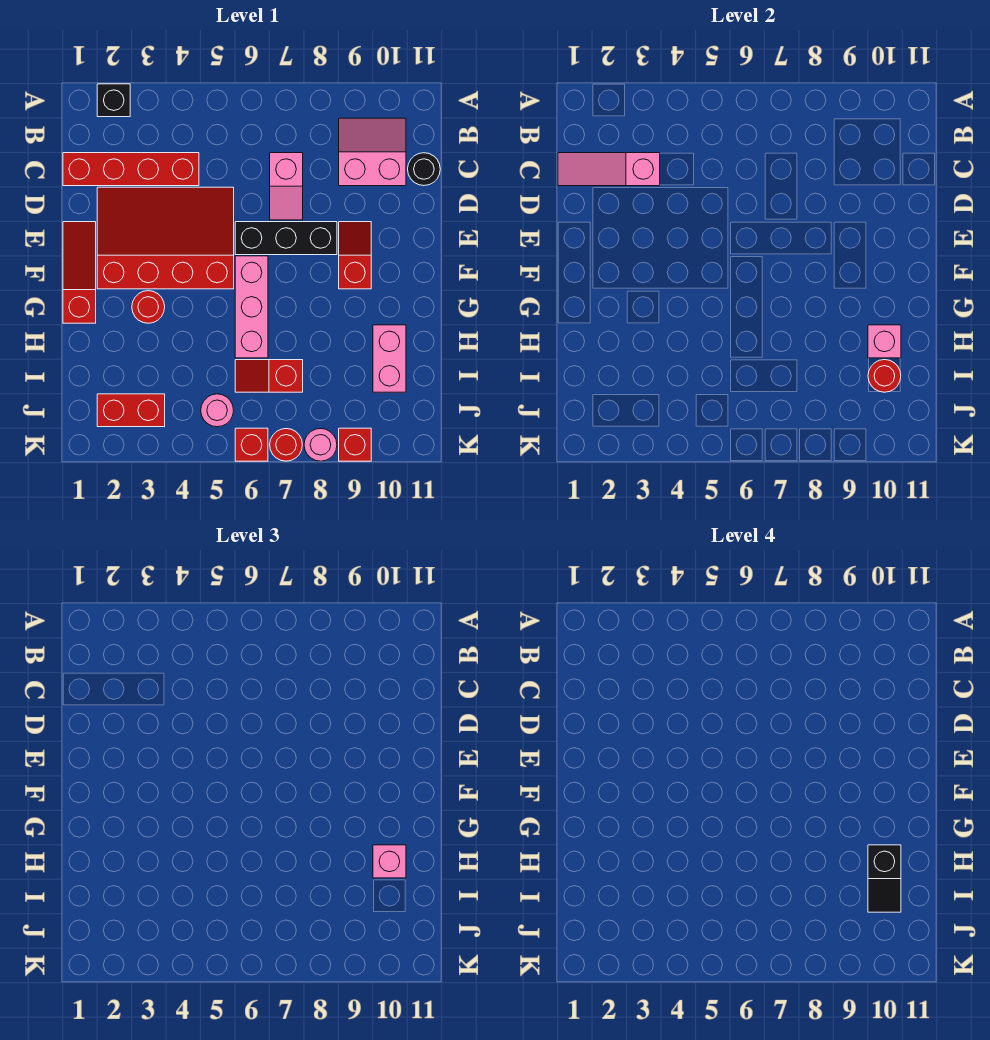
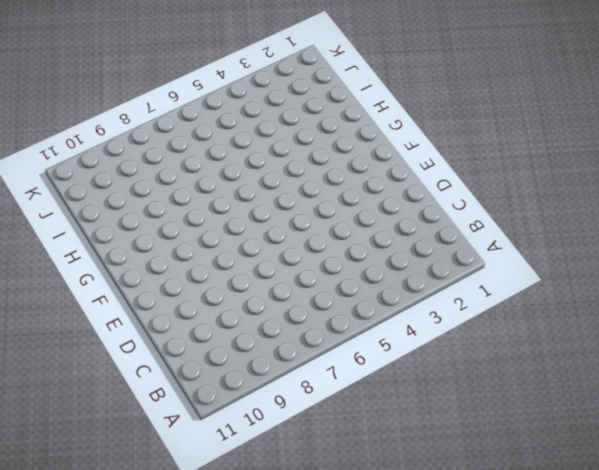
none -> black 1x1 brick [97,84,130,117]
none -> pink 2x2 slope [339,118,406,186]
none -> red 1x4 brick [63,153,199,186]

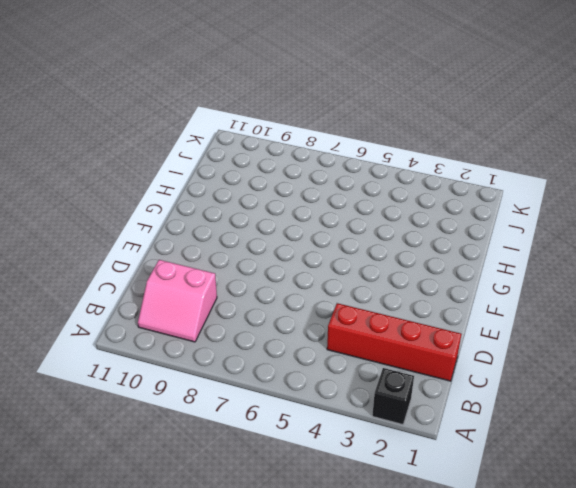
none -> pink 1x2 slope [270,153,303,220]
none -> black 1x1 round brick [408,153,440,186]
none -> red 3x4 slope [97,187,234,289]

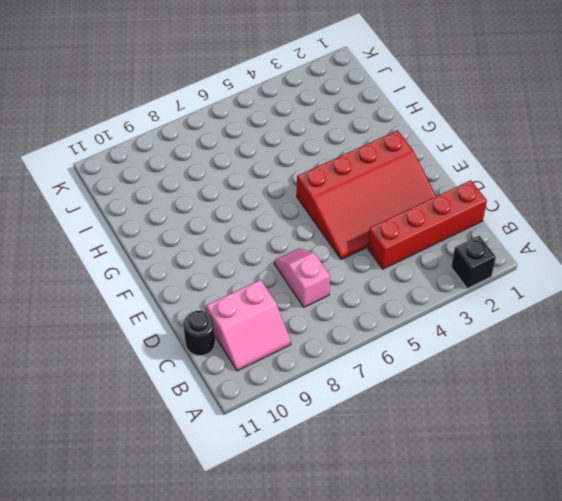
none -> red 1x3 slope [63,222,96,323]
none -> black 1x3 brick [235,222,337,255]
none -> red 1x2 slope [339,222,371,289]

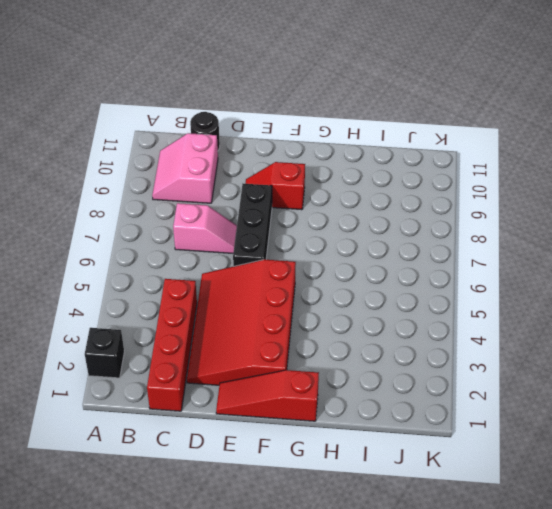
none -> pink 1x3 brick [235,256,268,358]
none -> red 1x1 round brick [132,291,165,323]
none -> pink 1x2 brick [373,325,406,392]

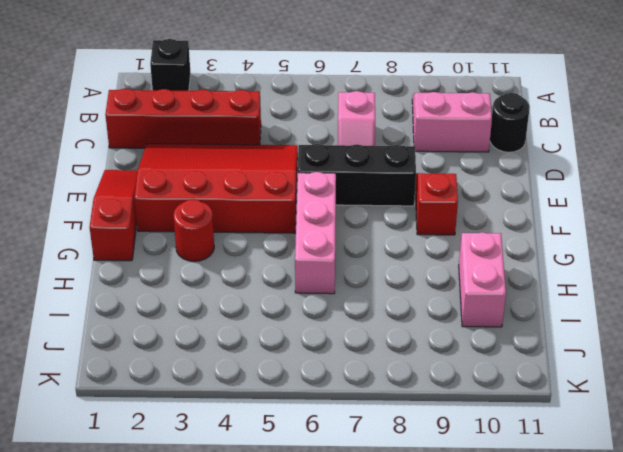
none -> red 1x2 slope [235,360,303,392]
none -> red 1x2 brick [97,394,165,427]
none -> pink 1x1 round brick [201,394,234,427]

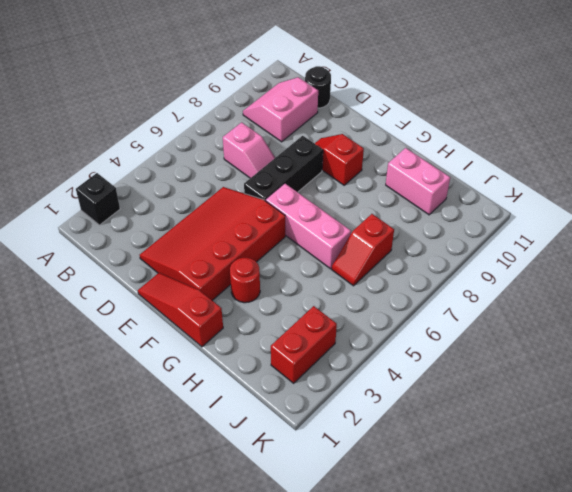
none -> red 1x4 brick [63,153,199,186]
none -> pink 1x1 round brick [201,394,234,427]
none -> red 1x1 brick [235,428,268,461]

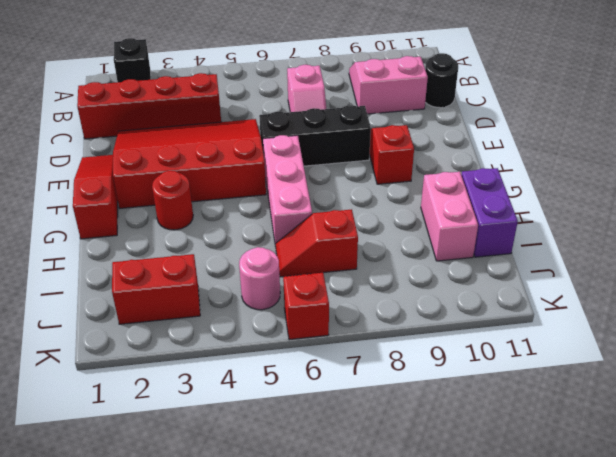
purple 1x2 brick [461,168,518,257] -> none
none -> red 1x1 round brick [270,429,302,461]
none -> pink 1x1 round brick [304,429,337,461]
none -> red 1x1 brick [339,428,371,461]

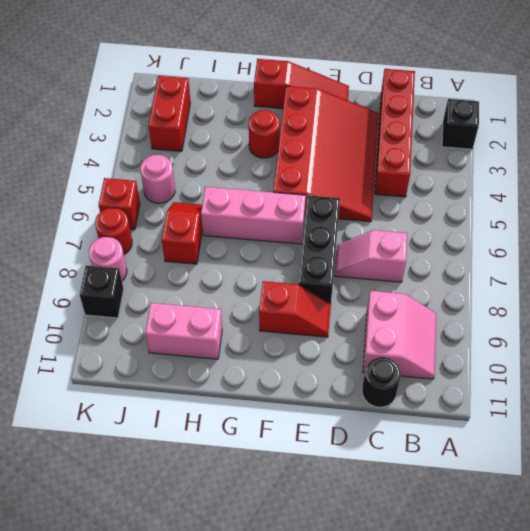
black 1x1 brick [80,265,124,318] -> red 1x1 brick [339,428,371,461]
none -> pink 1x3 slope [558,153,660,186]
none -> pink 1x1 brick [868,325,901,358]
none -> red 1x1 round brick [868,360,901,392]

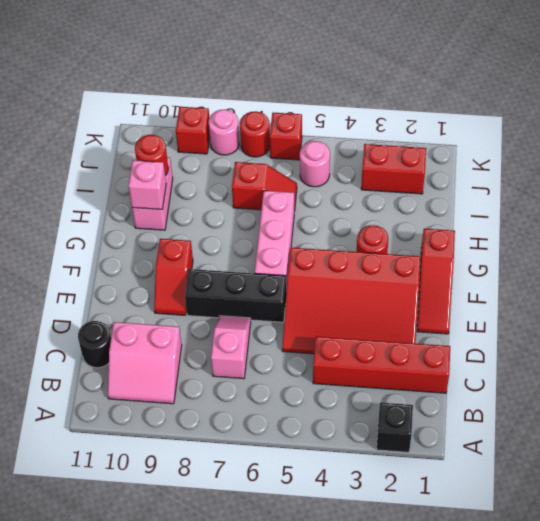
none -> pink 1x3 slope [558,153,660,186]
none -> pink 1x1 brick [373,845,406,878]
none -> black 1x2 slope [868,845,901,912]

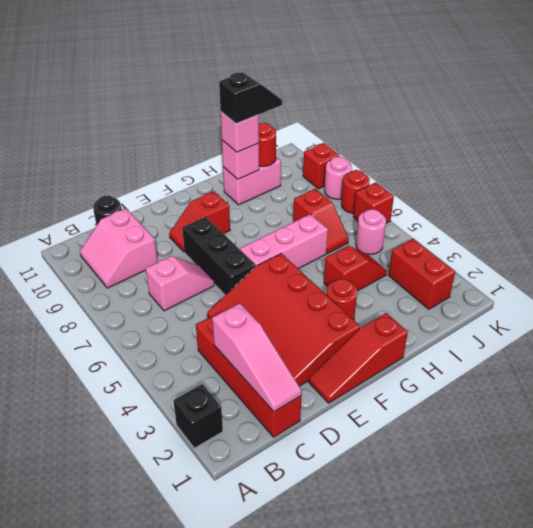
red 1x2 slope [324,246,387,291] -> none

